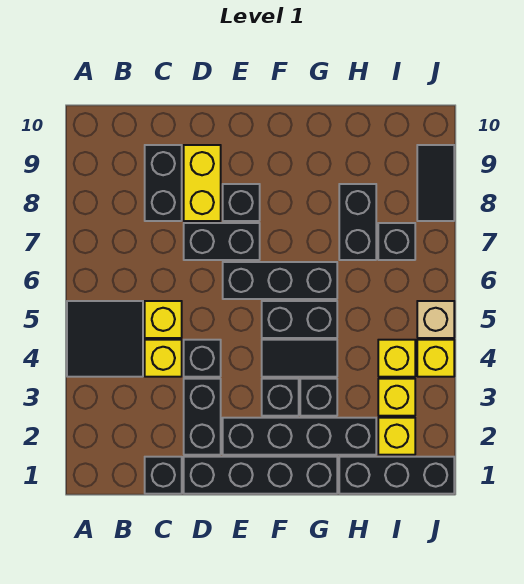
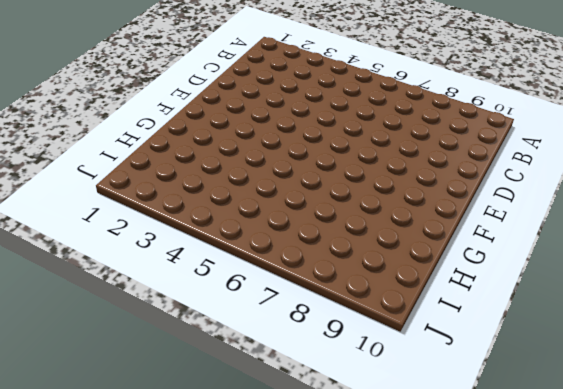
none -> black 2x2 tile [67,301,143,377]
none -> black 1x1 brick [145,457,182,494]
none -> yellow 1x1 brick [145,340,182,377]

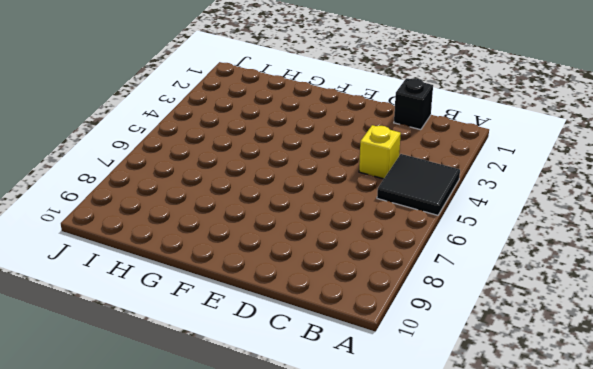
none -> yellow 1x1 brick [145,301,182,338]
none -> black 1x2 brick [145,145,182,221]
none -> black 1x4 brick [184,457,337,494]

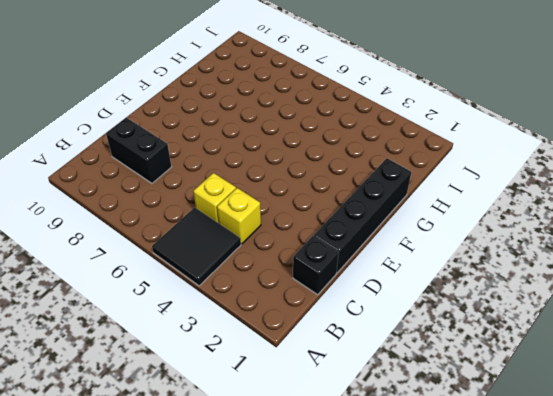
none -> black 1x2 brick [184,379,221,455]
none -> black 1x1 brick [184,340,221,377]
none -> black 1x2 brick [184,223,260,260]

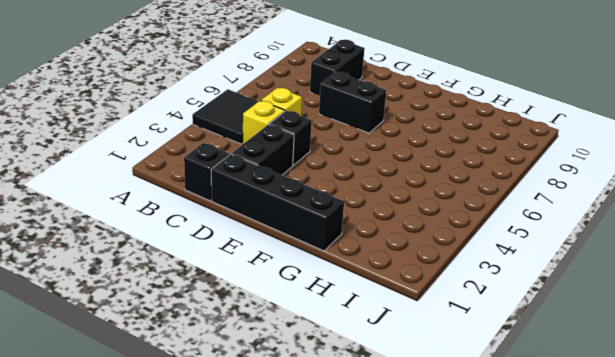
none -> yellow 1x2 brick [184,145,221,221]
none -> black 1x4 brick [223,418,376,455]
none -> black 1x3 brick [223,262,337,299]

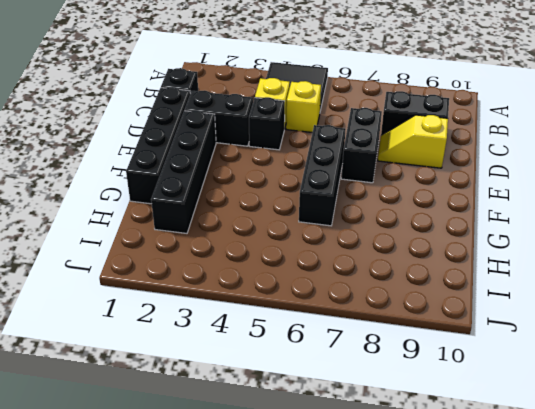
yellow 1x2 slope [378,115,448,168] -> yellow 1x2 brick [184,145,221,221]
none -> black 1x1 brick [223,184,260,221]
none -> black 1x1 brick [262,379,299,416]
none -> black 1x2 tile [262,340,337,377]

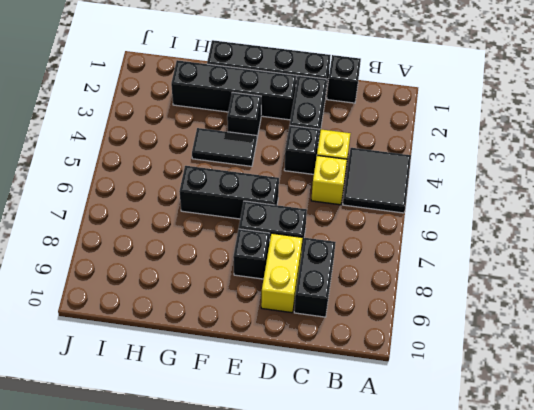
none -> black 1x2 brick [262,301,337,338]
none -> black 1x1 brick [300,379,337,416]
none -> black 1x3 brick [339,457,454,494]

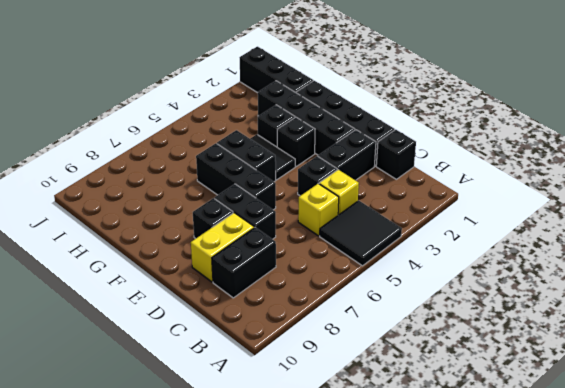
none -> black 1x2 brick [339,184,376,260]
none -> yellow 1x1 brick [378,418,415,455]
none -> yellow 1x1 brick [378,379,415,416]

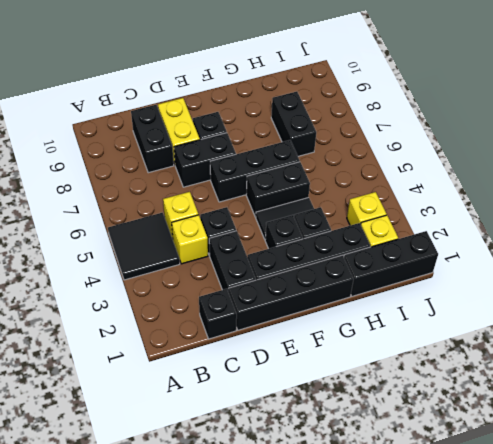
none -> yellow 1x1 brick [378,340,415,377]
none -> black 1x1 brick [378,223,415,260]
none -> yellow 1x1 brick [417,340,454,377]

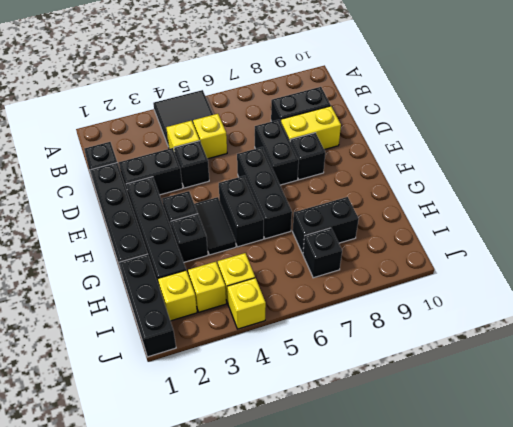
none -> tan 1x1 brick [417,301,454,338]
none -> black 1x2 tile [417,145,454,221]

